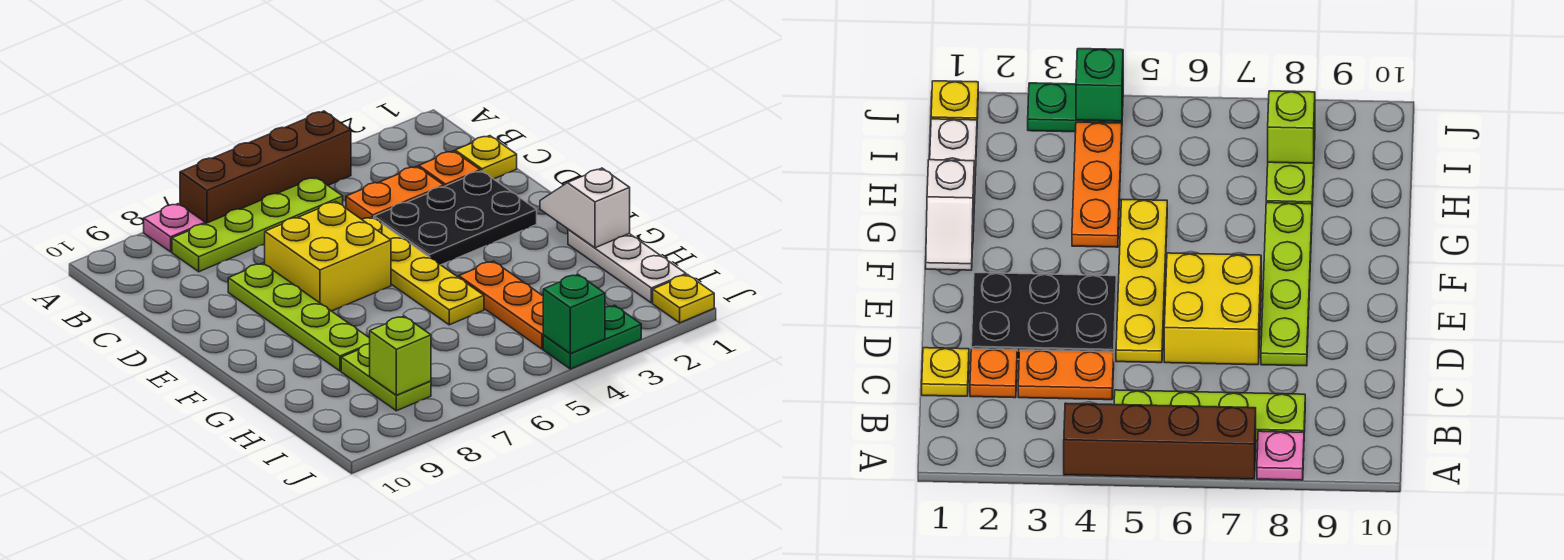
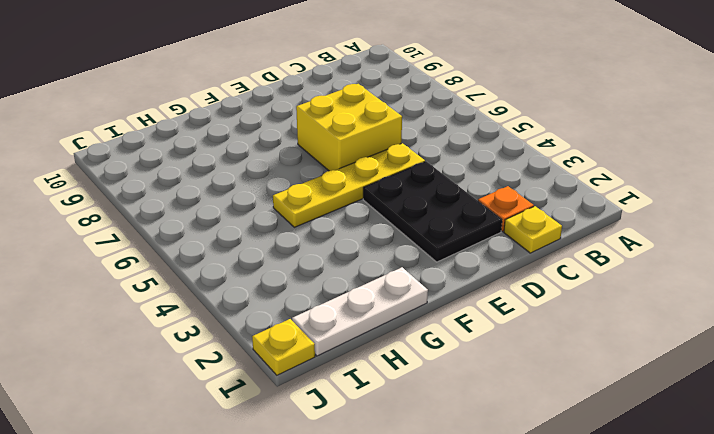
none -> brown 1x4 brick [180,111,351,224]
none -> pink 1x1 plate [144,204,205,252]
none -> lime 1x4 plate [172,177,343,272]

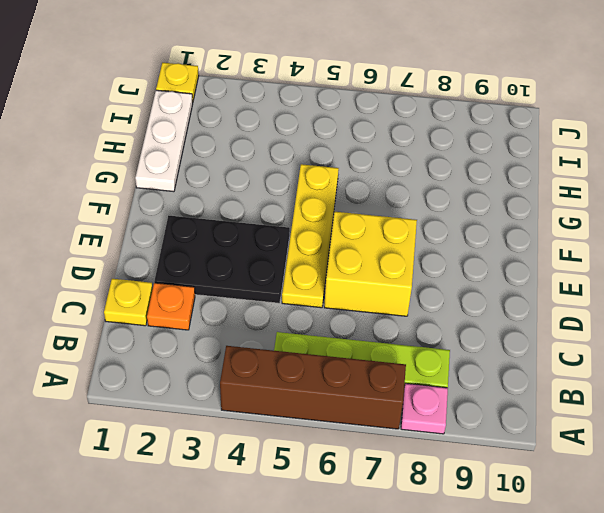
none -> orange 1x2 plate [346,166,444,219]
none -> lime 1x4 plate [228,263,370,371]
none -> orange 1x3 plate [459,261,544,349]

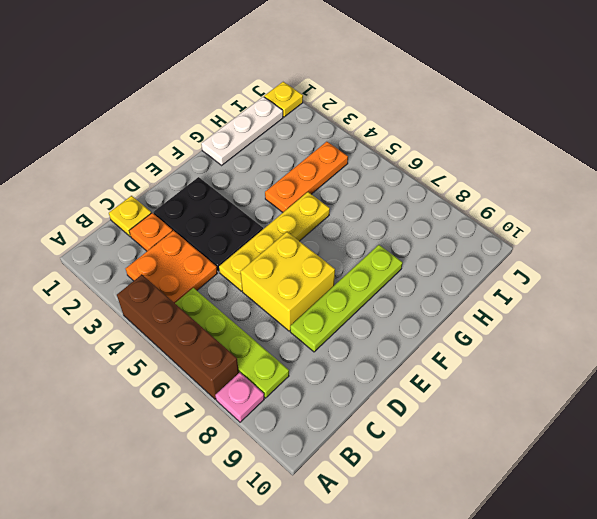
orange 2x2 plate [125,231,217,303] -> orange 1x2 plate [346,166,444,219]
none -> lime 1x2 plate [341,344,431,411]
none -> green 1x2 plate [543,305,641,369]
none -> white 1x2 slope [540,168,630,248]

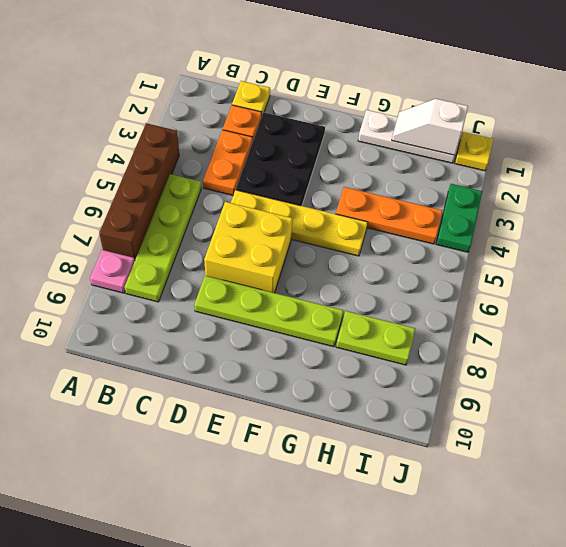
white 1x2 slope [392,99,468,155] -> white 1x2 slope moved to [540,168,630,248]
none -> lime 1x1 brick [370,316,431,395]
none -> green 1x1 brick [543,275,605,354]

